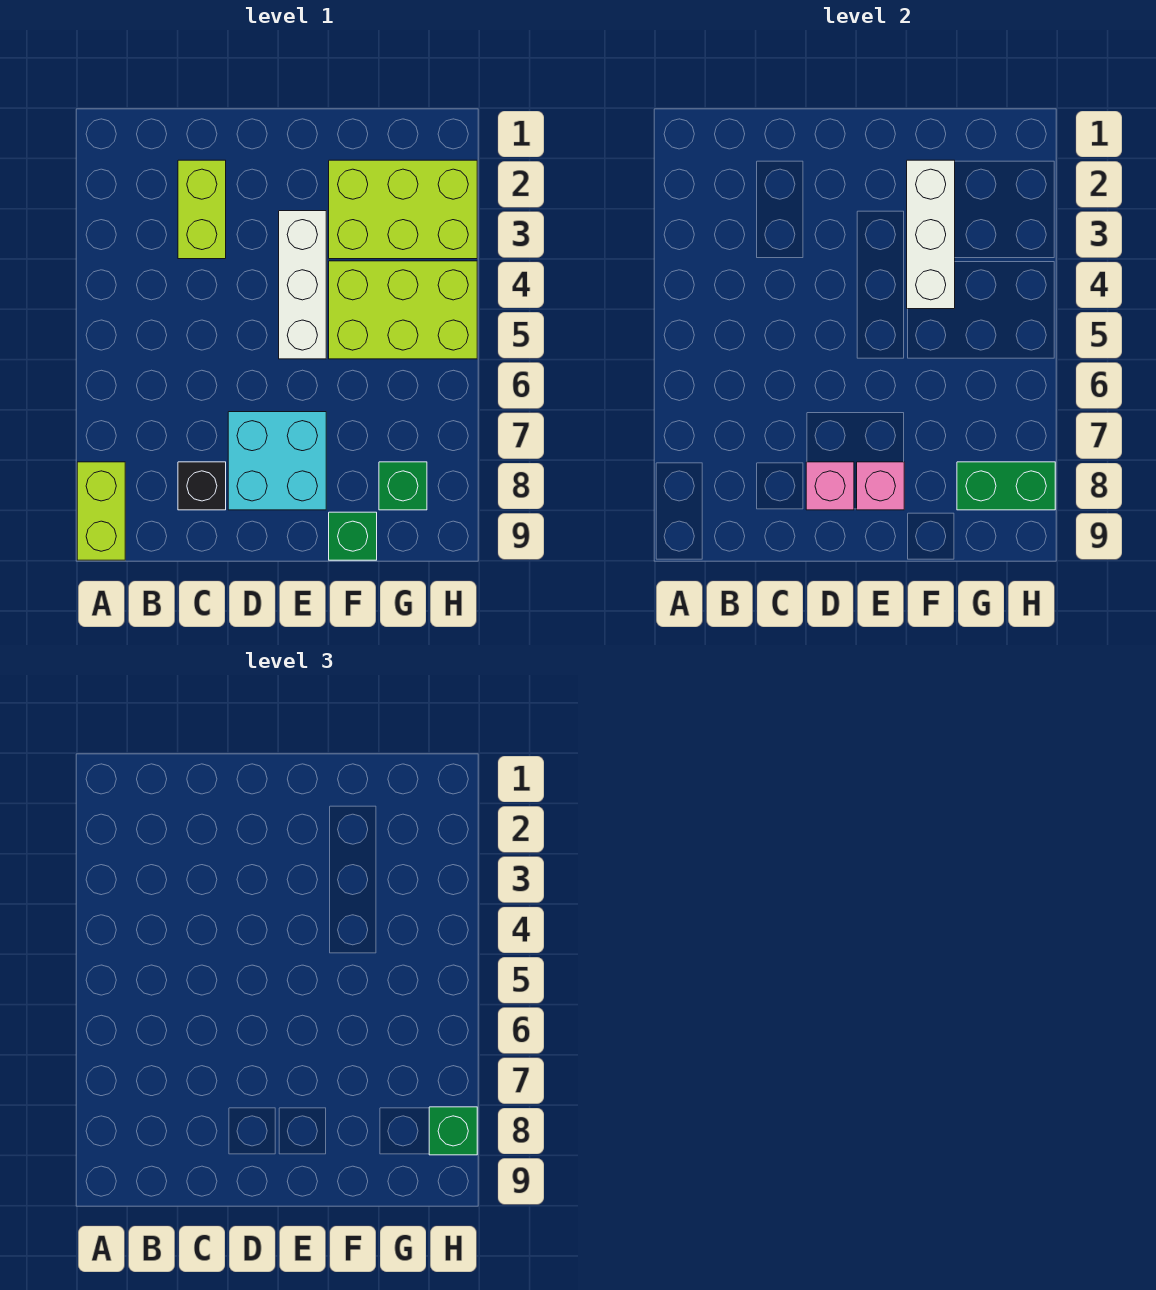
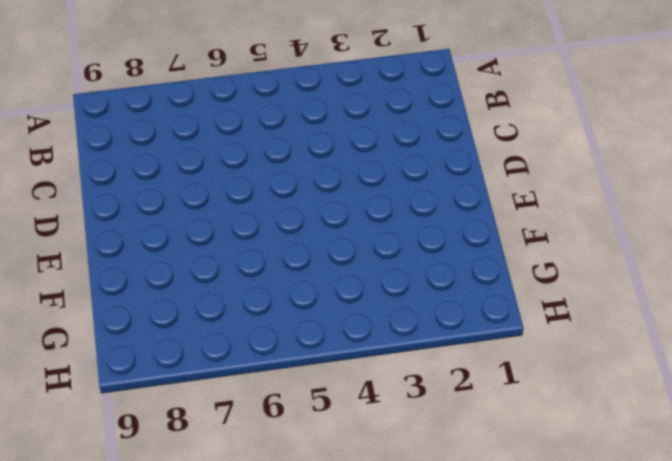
none -> lime 1x2 brick [77,462,125,560]
none -> lime 1x2 brick [178,160,226,259]
none -> black 1x1 brick [178,462,226,510]

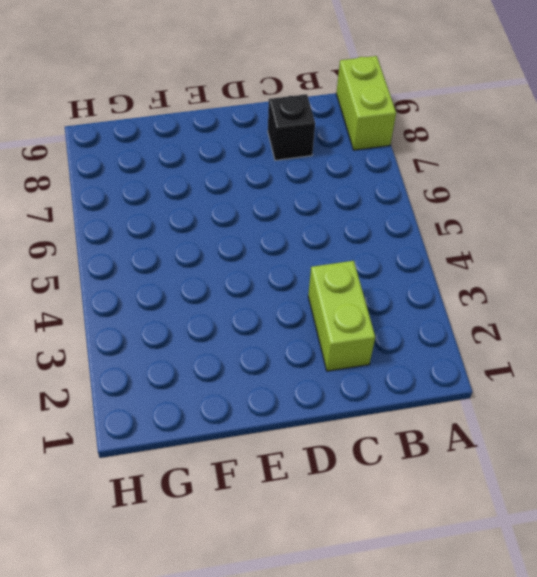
none -> cyan 2x2 brick [228,412,326,510]
none -> white 1x3 brick [279,211,326,359]
none -> lime 2x3 brick [329,160,477,259]

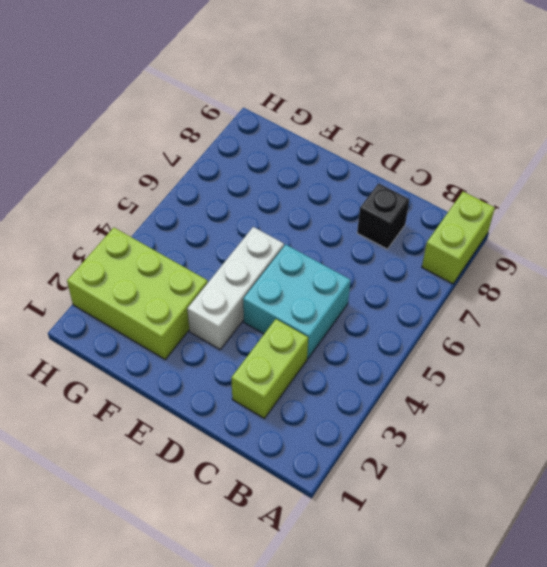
cyan 2x2 brick [243,244,351,359] -> cyan 2x2 brick moved to [228,412,326,510]
none -> lime 2x3 brick [329,261,477,359]
none -> green 1x1 brick [329,512,377,560]
none -> green 1x1 brick [379,462,427,510]

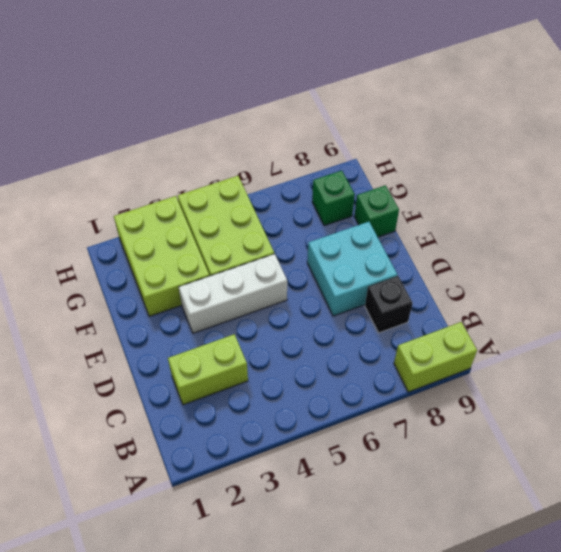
none -> pink 1x1 brick [806,462,854,510]
none -> pink 1x1 brick [857,462,904,510]
none -> white 1x3 brick [907,160,955,309]

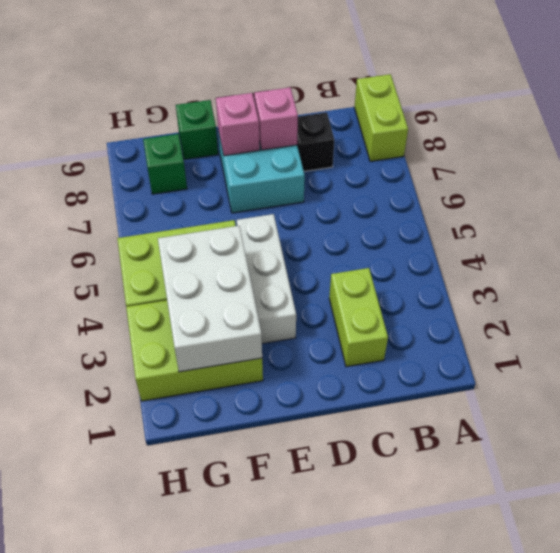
white 2x3 brick [158,226,262,372] -> white 1x3 brick [907,160,955,309]
none -> green 1x2 brick [957,462,1055,510]
none -> green 1x1 brick [429,1107,477,1155]

